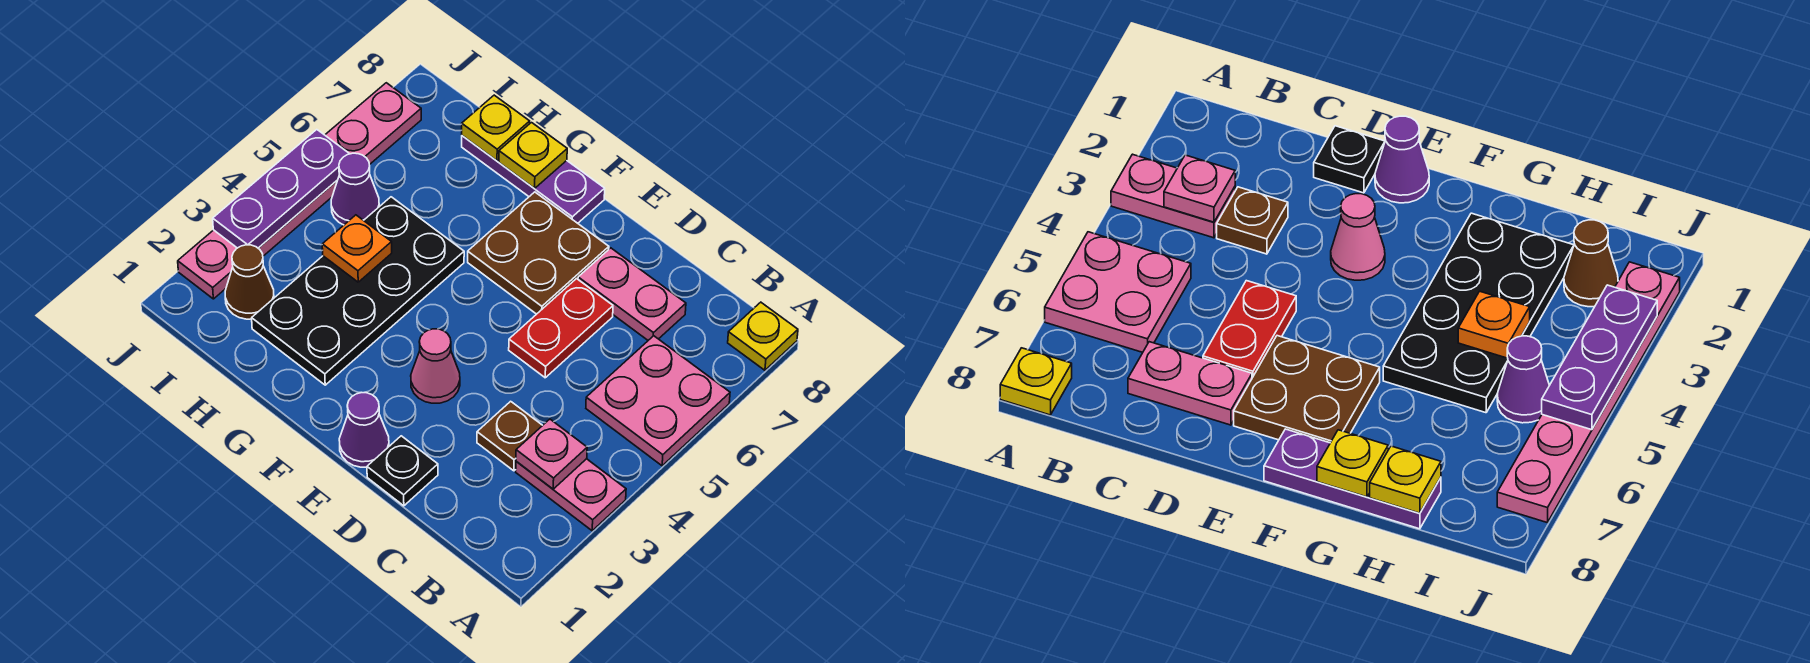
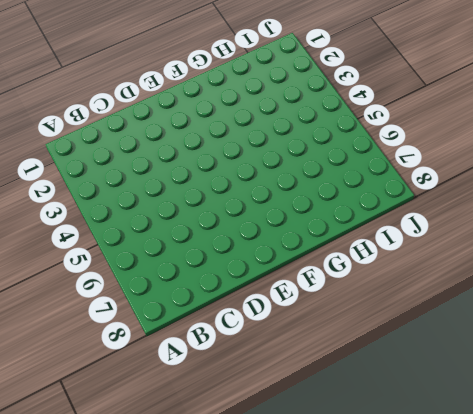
none -> pink 1x2 plate [516,459,626,531]
none -> pink 2x2 plate [586,336,730,466]
none -> yellow 1x1 plate [728,302,798,370]

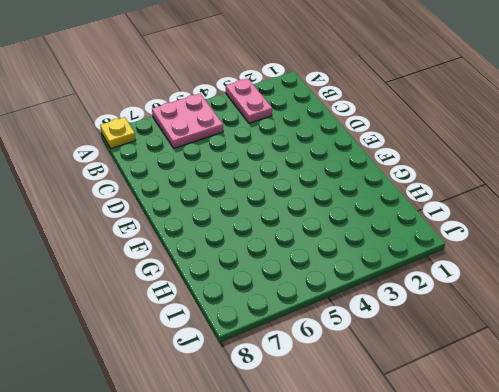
none -> brown 1x1 plate [477,401,543,471]
none -> pink 1x2 plate [578,248,686,340]
none -> black 1x1 plate [367,436,438,506]

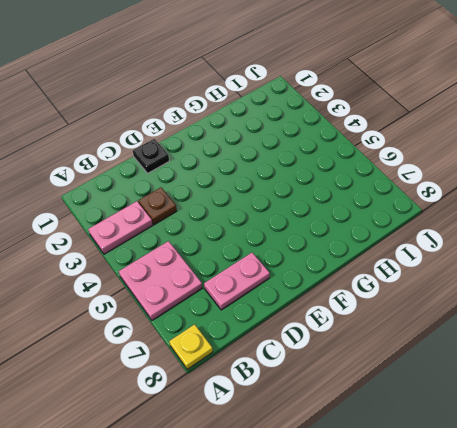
none -> red 1x2 plate [509,279,613,378]
none -> purple 1x1 cone [339,393,389,467]
none -> pink 1x1 cone [411,329,460,403]

